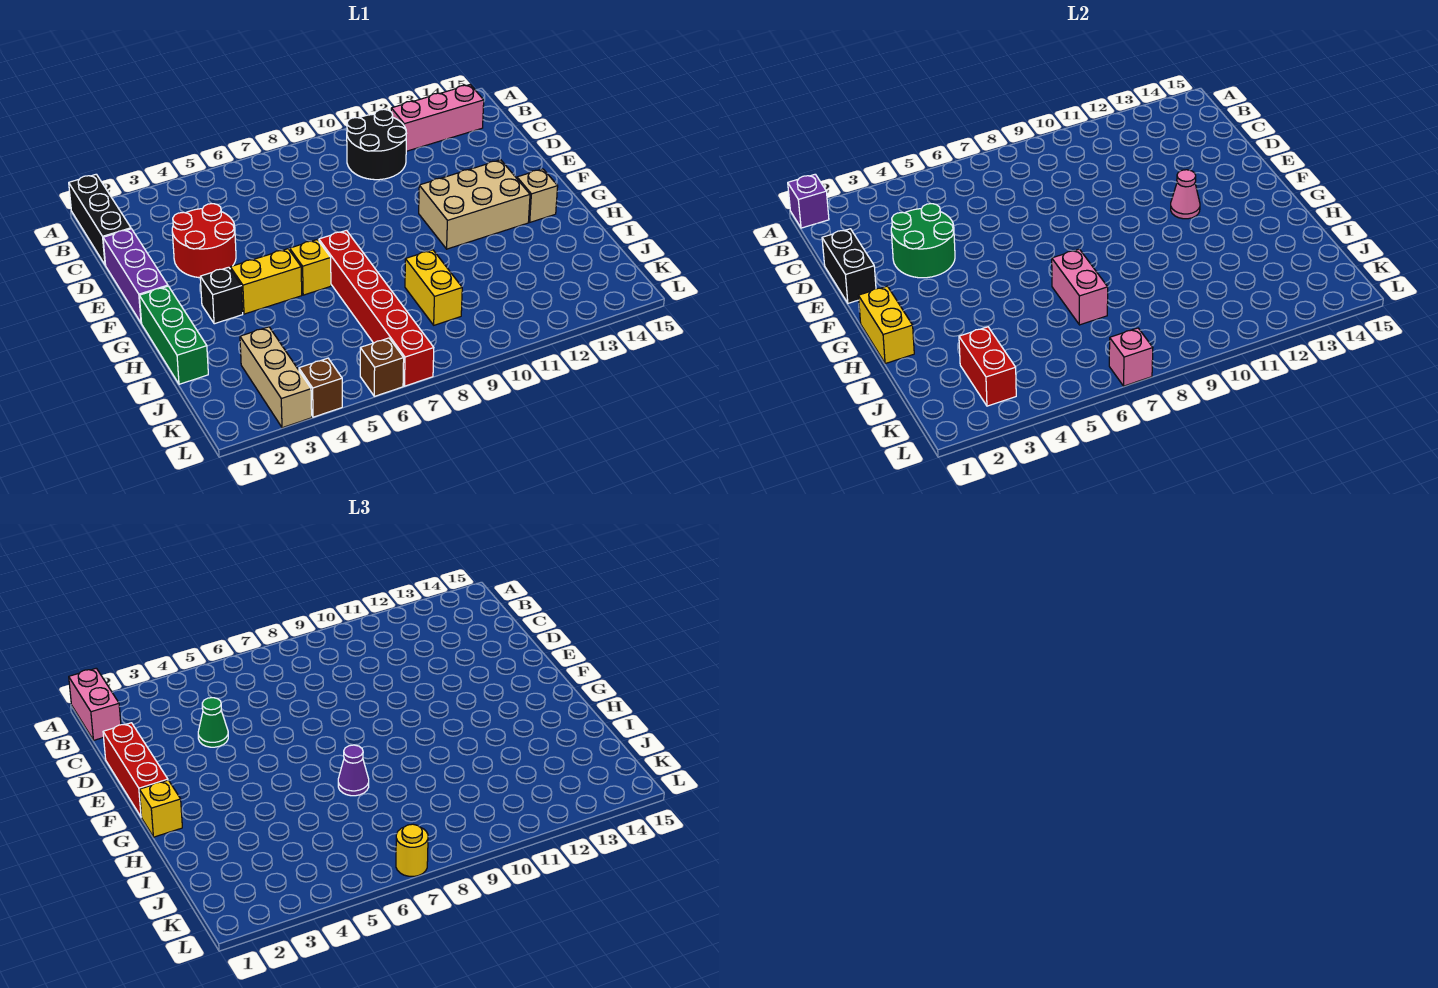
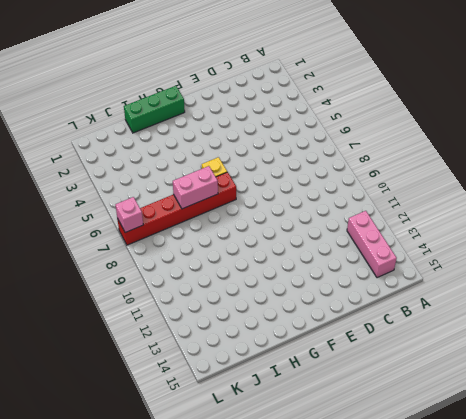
none -> black 1x3 brick [69,174,131,265]
none -> black 2x2 round brick [347,109,406,180]
none -> purple 1x3 brick [103,229,168,323]
none -> red 2x2 round brick [172,204,236,278]

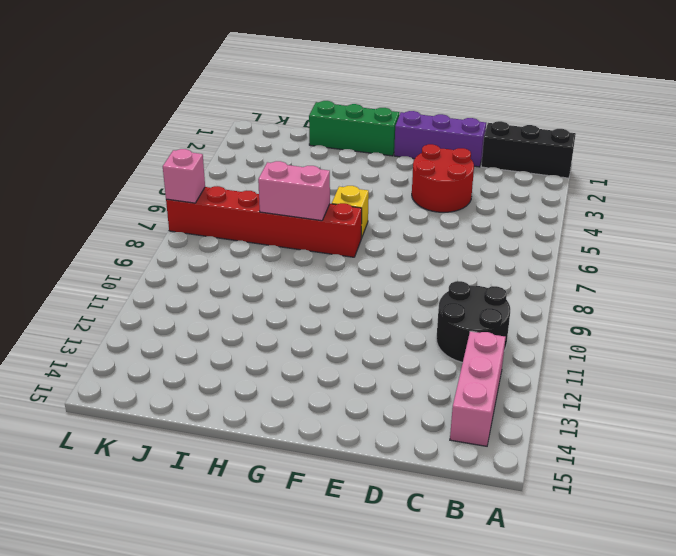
none -> tan 2x3 brick [419,160,530,249]
none -> black 1x1 brick [200,267,243,324]
none -> yellow 1x2 brick [230,249,302,314]
none -> tan 1x1 brick [517,169,558,222]

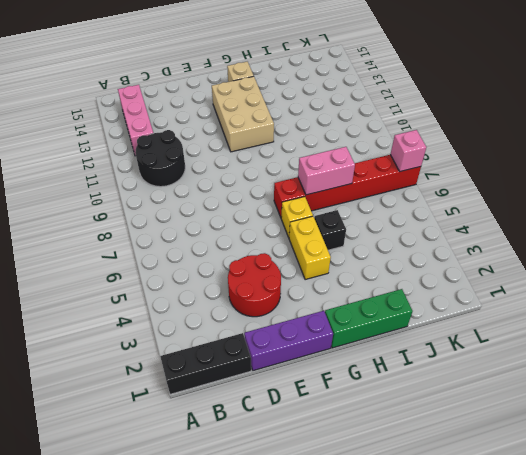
black 1x1 brick [314,210,346,250] -> black 1x1 brick moved to [200,267,243,324]
none -> yellow 1x2 brick [405,250,462,325]
none -> tan 1x3 brick [240,327,312,428]
none -> brown 1x1 brick [299,358,342,417]
none -> brown 1x1 brick [360,338,404,396]

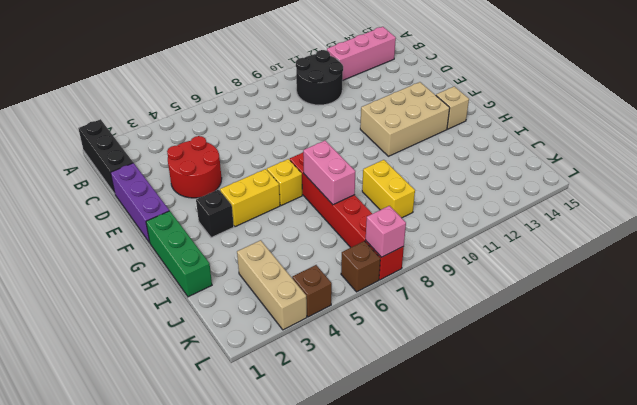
none -> purple 1x1 brick [788,174,829,228]
none -> black 1x2 brick [822,229,876,303]
none -> green 2x2 round brick [891,204,955,278]
none -> pink 1x1 cone [1171,170,1200,219]

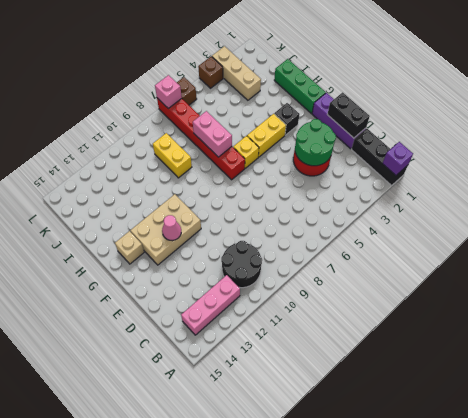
none -> yellow 1x2 brick [858,286,914,364]
none -> red 1x2 brick [959,327,1016,406]
none -> pink 1x2 brick [69,668,121,740]
none -> red 1x3 brick [103,723,168,817]

